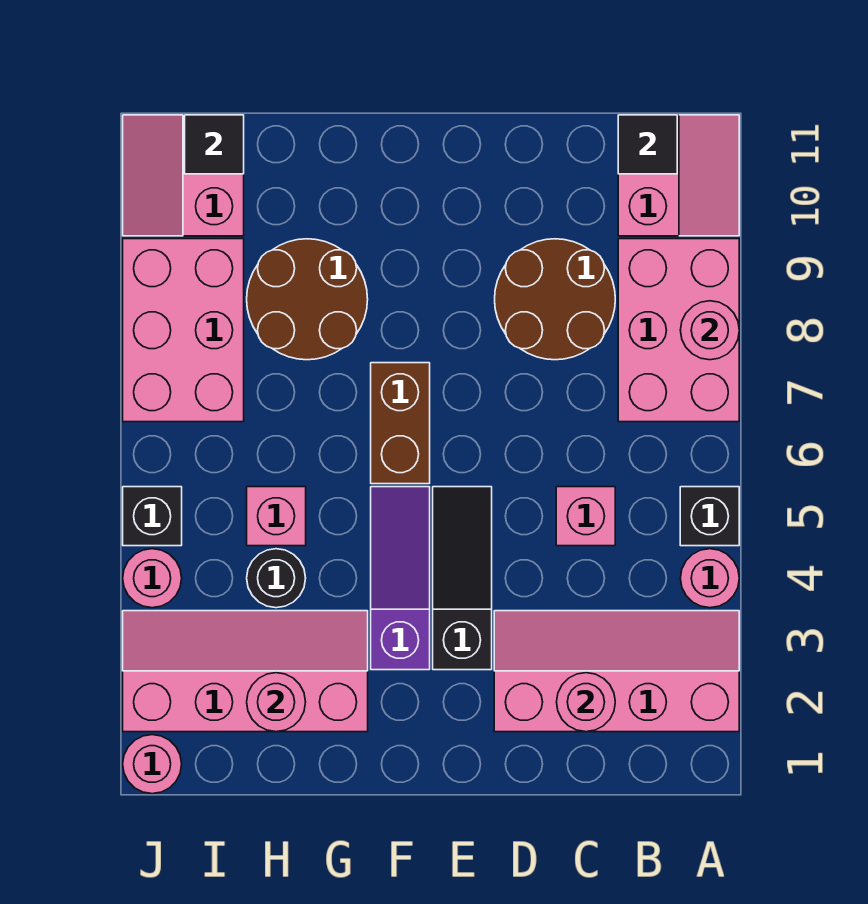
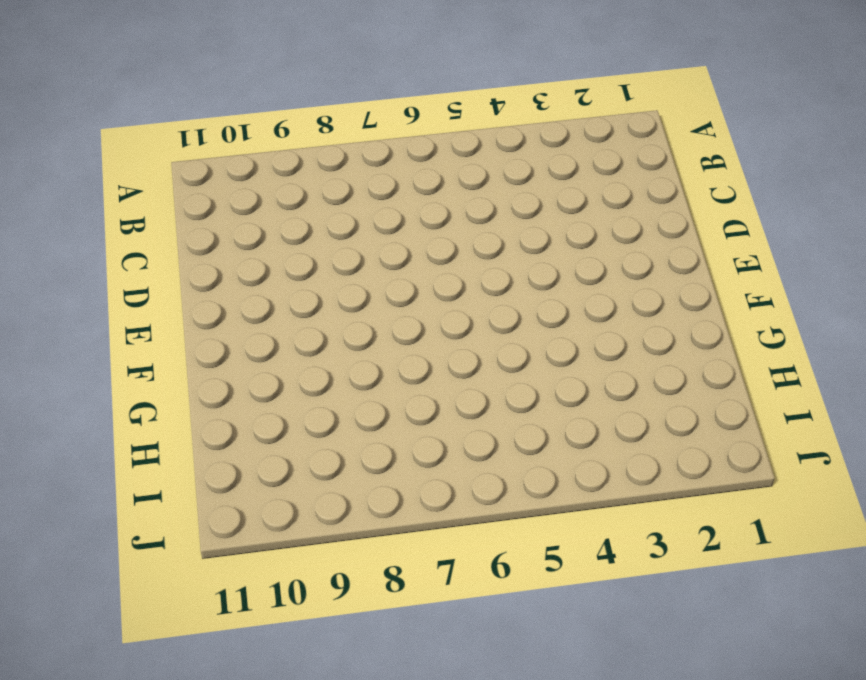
none -> pink 2x4 slope [494,611,739,732]
none -> pink 1x1 round brick [680,549,739,608]
none -> black 1x1 brick [680,487,739,546]

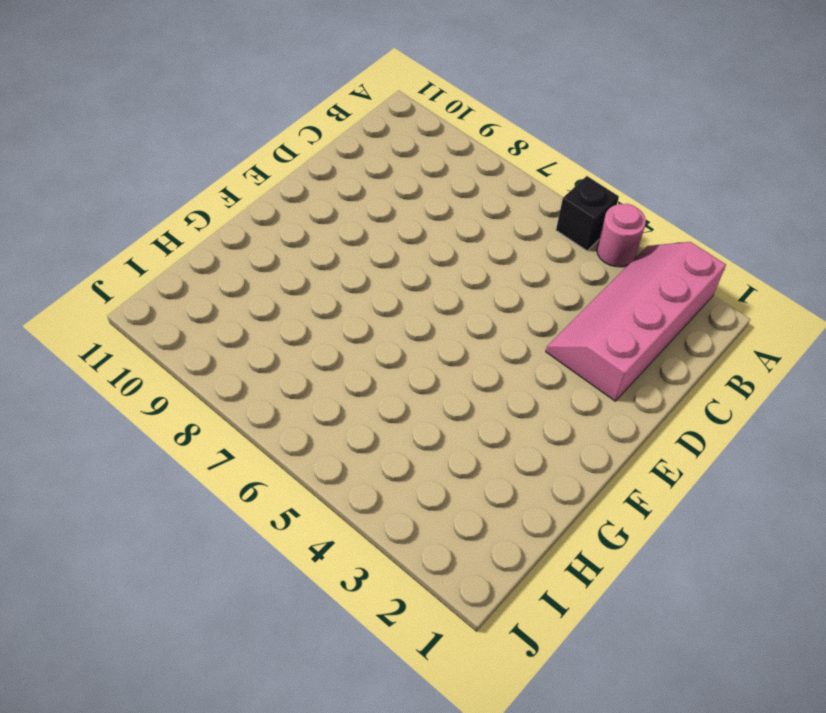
none -> pink 2x3 brick [618,239,739,422]
none -> pink 2x2 slope [618,115,739,236]
none -> pink 1x1 brick [556,487,615,546]

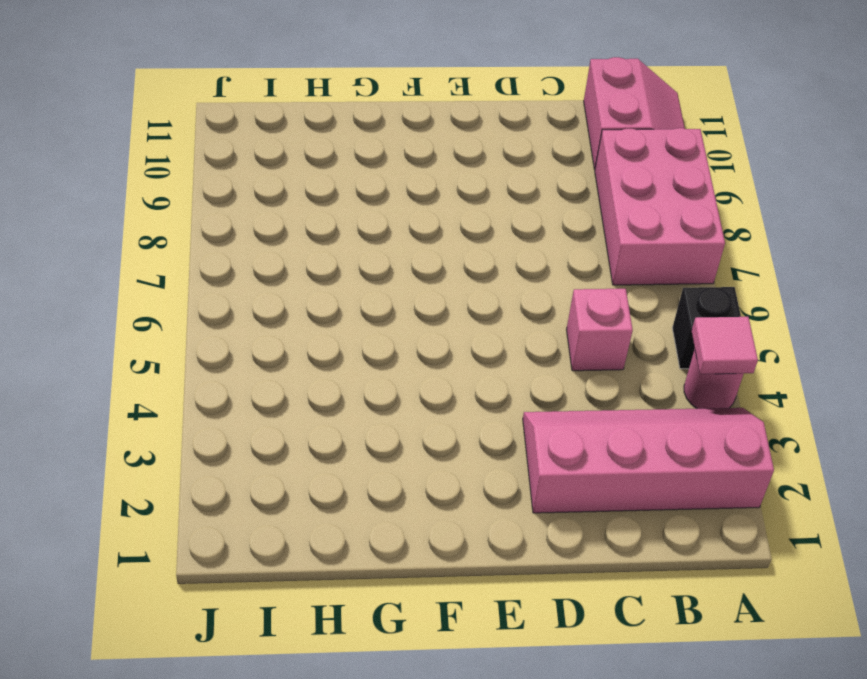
pink 1x1 tile [692,317,758,374] -> none
none -> brown 2x2 round brick [495,239,615,360]
none -> black 1x3 slope [433,487,492,670]
none -> purple 1x3 slope [371,487,430,670]

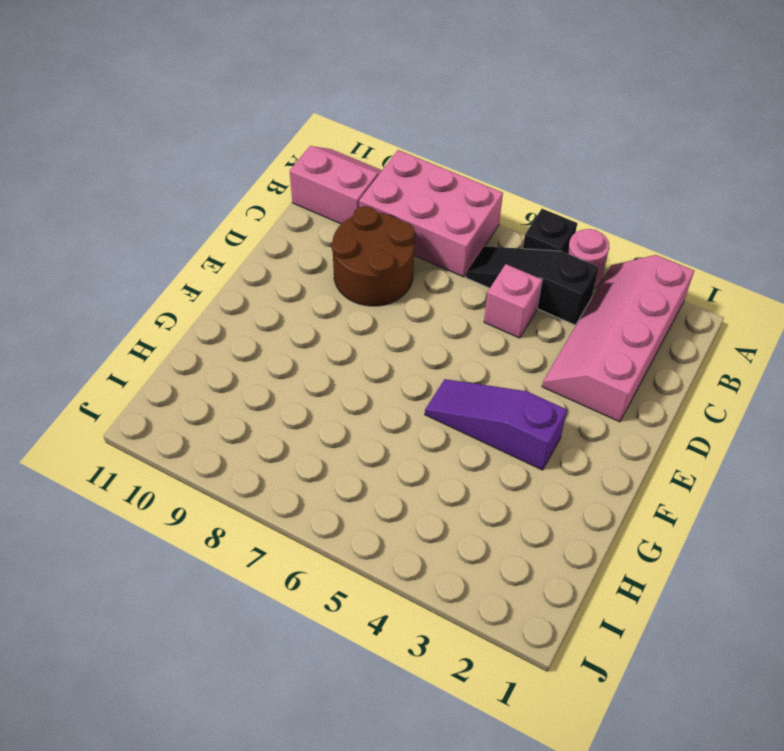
black 1x3 slope [466,246,599,325] -> black 1x3 slope moved to [433,487,492,670]
none -> brown 1x2 brick [371,363,430,484]
none -> pink 2x4 slope [123,611,368,732]
none -> brown 2x2 round brick [247,239,368,360]

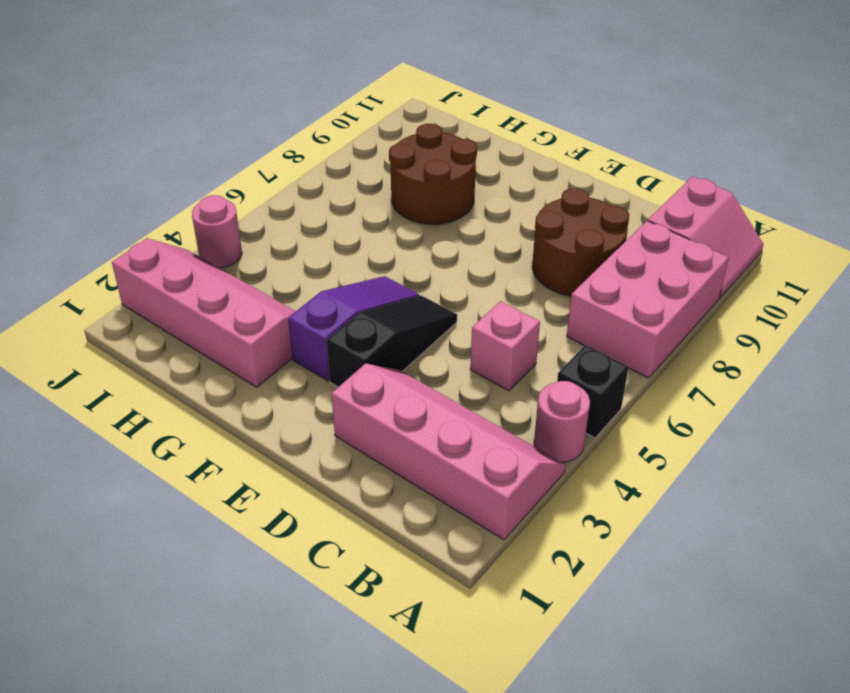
none -> brown 1x2 brick [371,363,430,484]
none -> black 1x1 round brick [247,549,306,608]
none -> pink 1x1 brick [247,487,306,546]

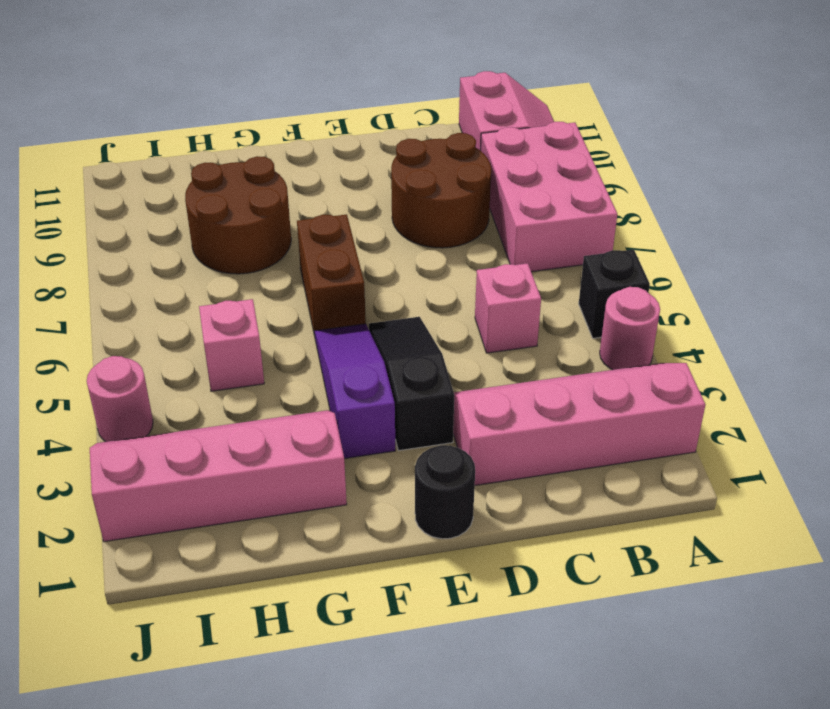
black 1x1 round brick [415,445,475,539] -> black 1x1 round brick moved to [247,549,306,608]
none -> pink 2x3 brick [123,239,244,422]
none -> pink 2x2 slope [123,115,244,236]
none -> pink 1x1 round brick [123,735,182,794]

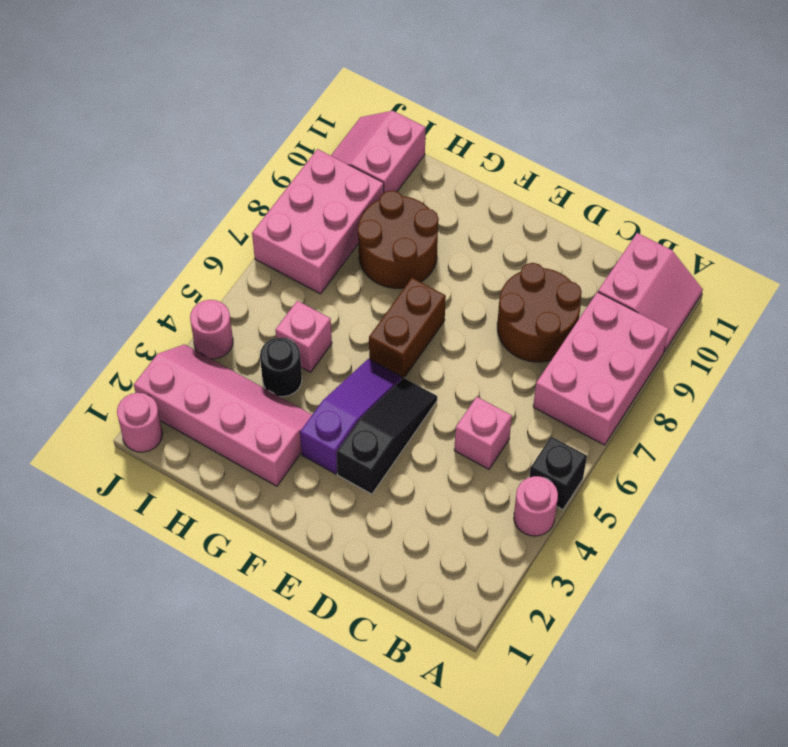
none -> pink 2x4 slope [494,611,739,732]
none -> black 1x1 brick [123,487,182,546]
none -> pink 1x1 round brick [680,301,739,360]

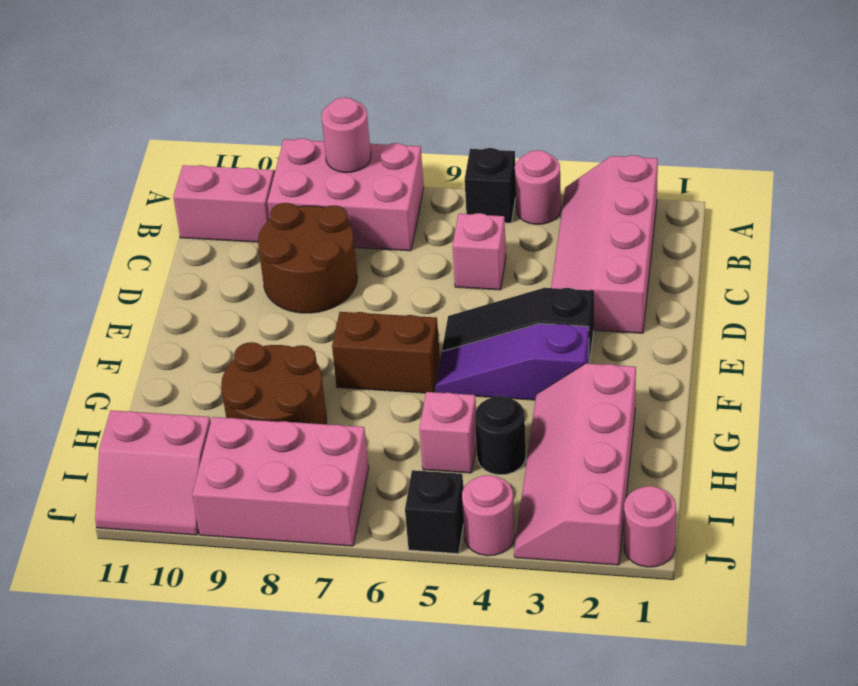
none -> black 1x1 tile [618,115,677,174]
none -> pink 1x1 round brick [557,673,615,732]
none -> pink 1x1 round brick [247,673,306,732]

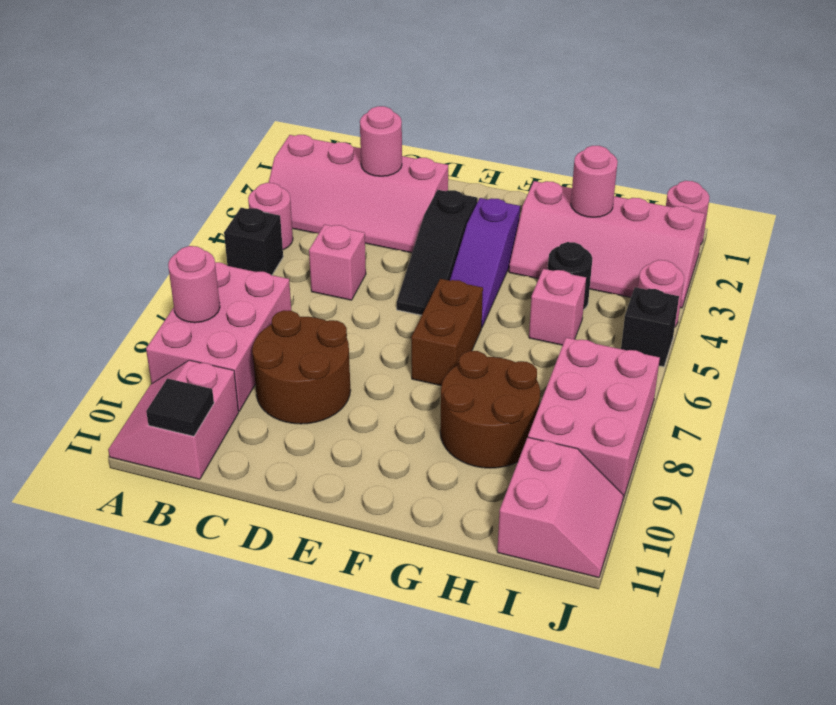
none -> black 1x1 tile [185,115,244,174]

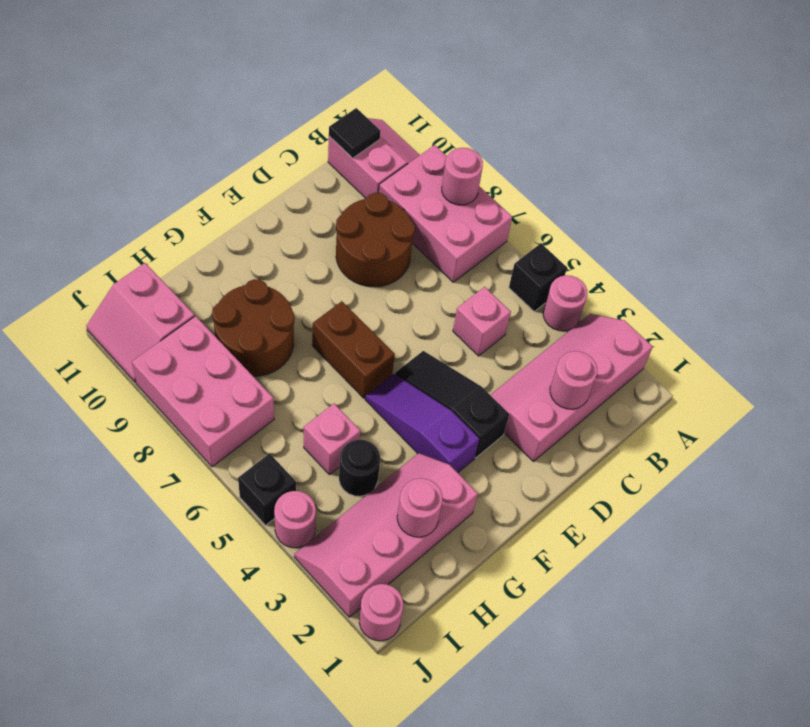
none -> black 1x1 tile [185,115,244,174]

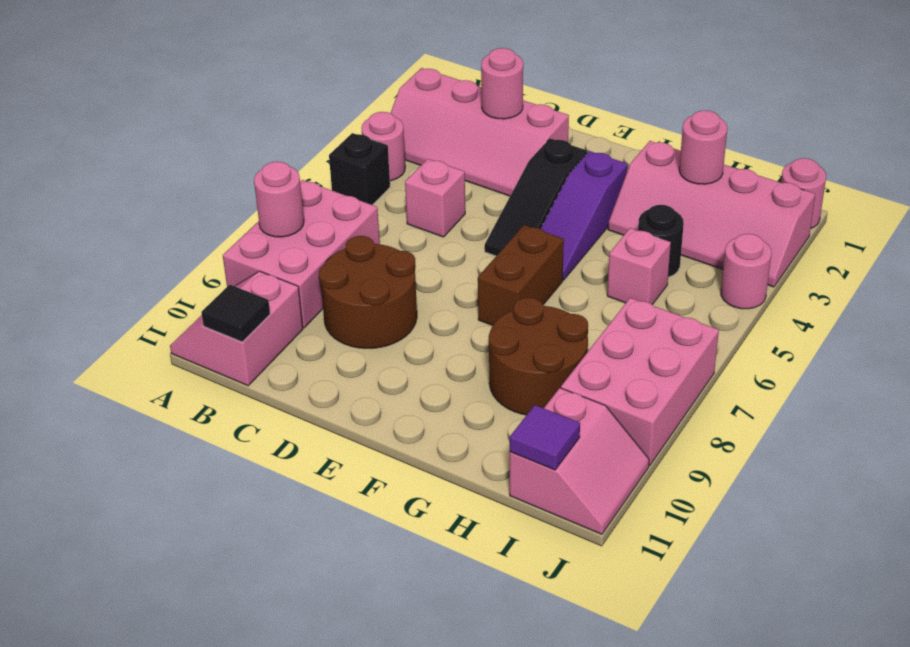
purple 1x1 tile [510,405,580,470] -> black 1x1 tile [185,115,244,174]
none -> black 1x1 brick [123,487,182,546]

